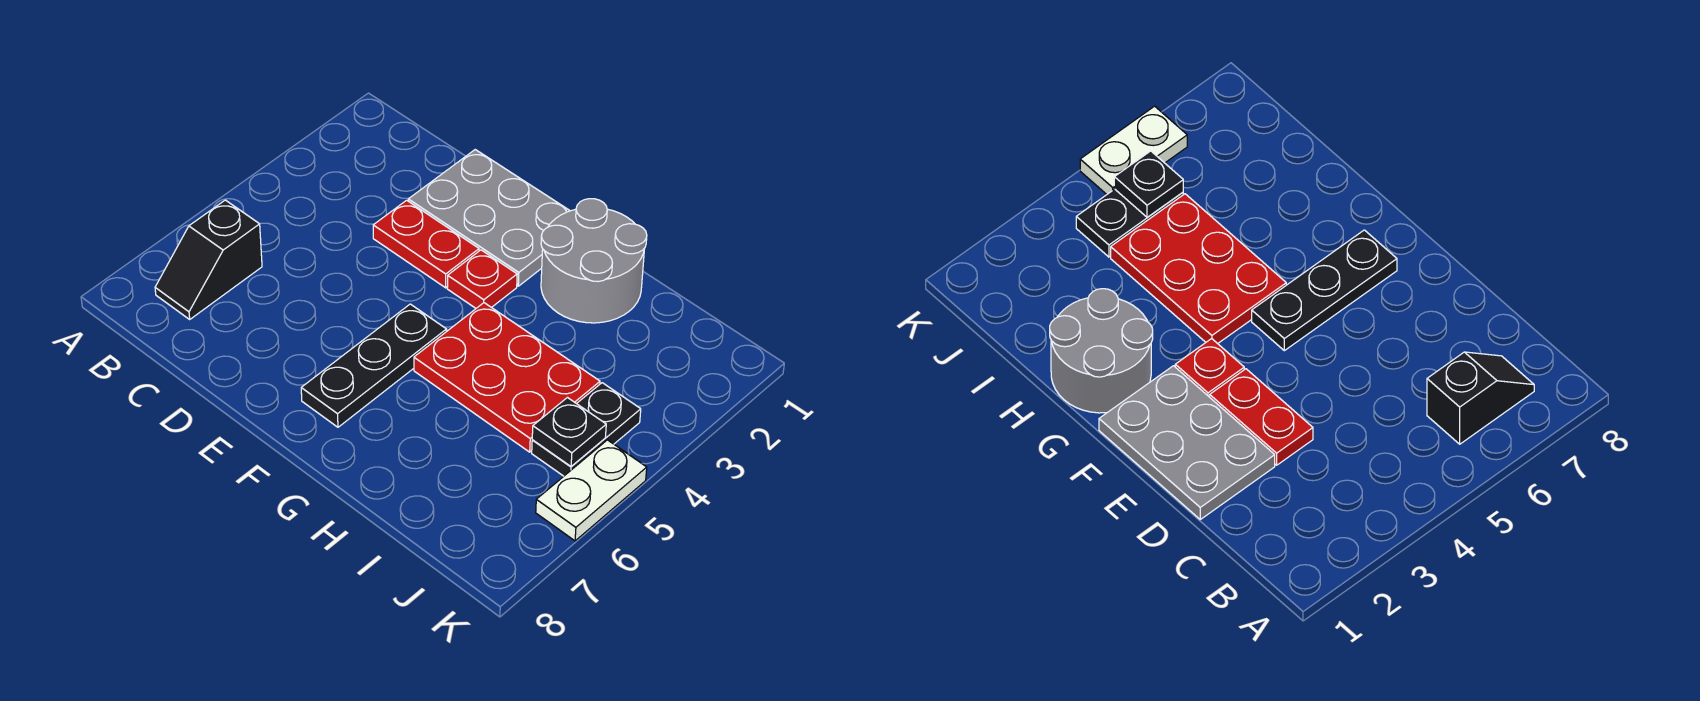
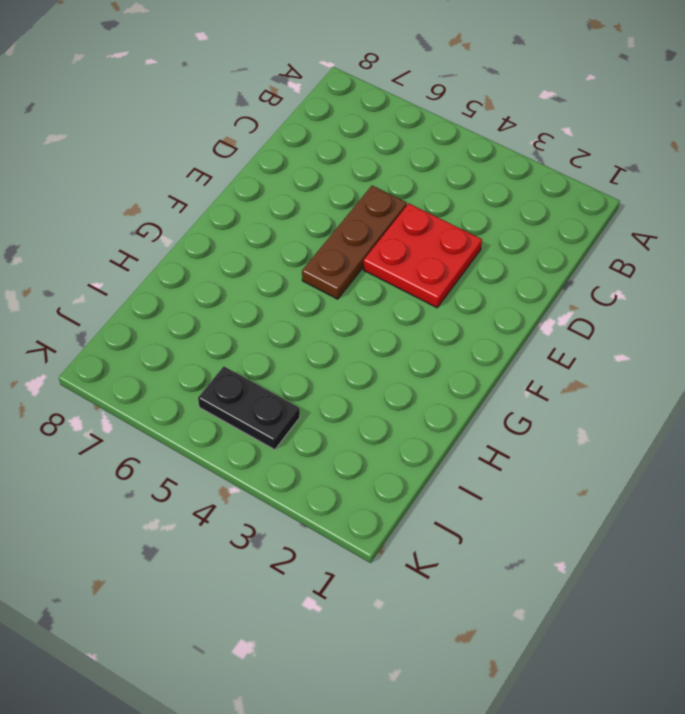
red 2x2 plate [363,203,482,308] -> red 1x2 plate [373,200,479,288]
brown 1x3 plate [302,186,407,299] -> black 1x3 plate [301,304,447,427]
none -> black 1x2 slope [155,200,262,319]
none -> grey 2x3 plate [408,150,570,286]

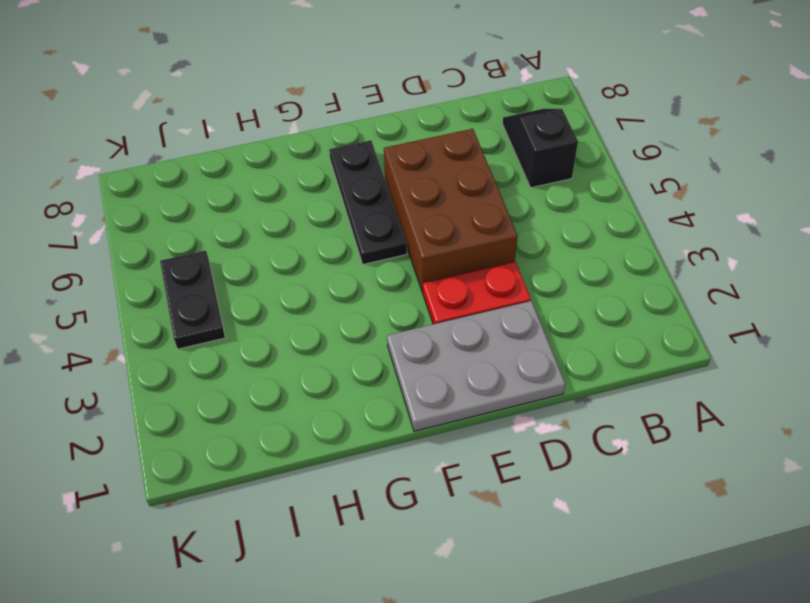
brown 2x3 brick [384,129,518,292] -> none
none -> red 1x1 plate [447,250,517,308]
none -> grey 2x2 round brick [541,199,647,323]

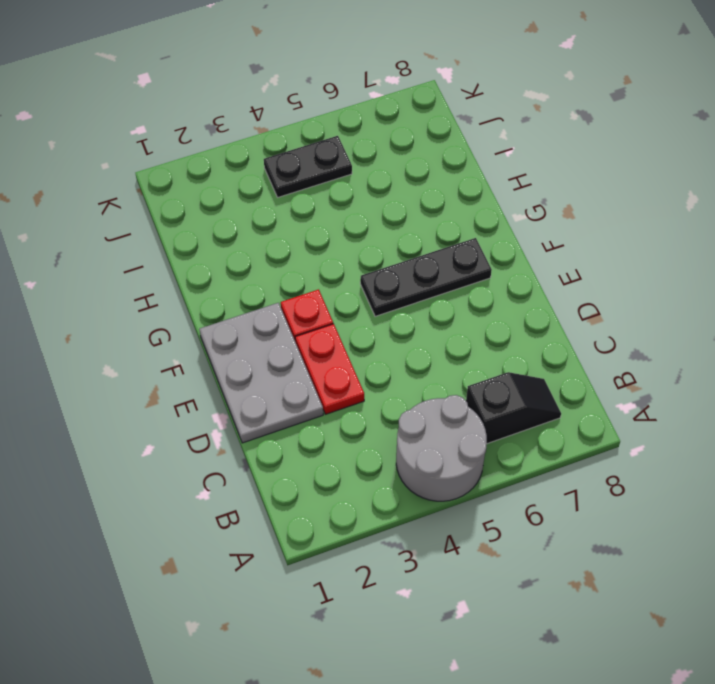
grey 2x2 round brick [396,395,487,501] -> grey 2x2 round brick moved to [541,199,647,323]
none -> red 2x3 plate [414,303,600,452]
none -> white 1x2 plate [536,440,647,541]

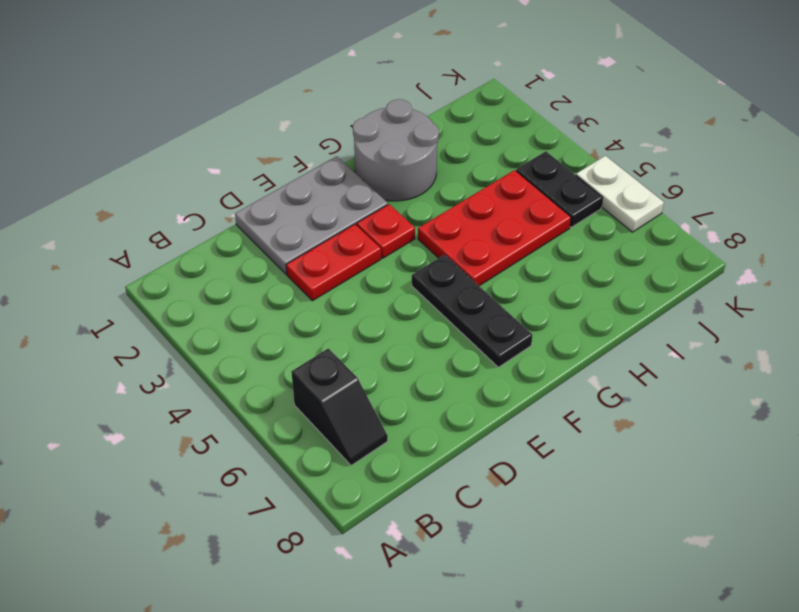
none -> black 1x1 plate [532,398,606,466]

